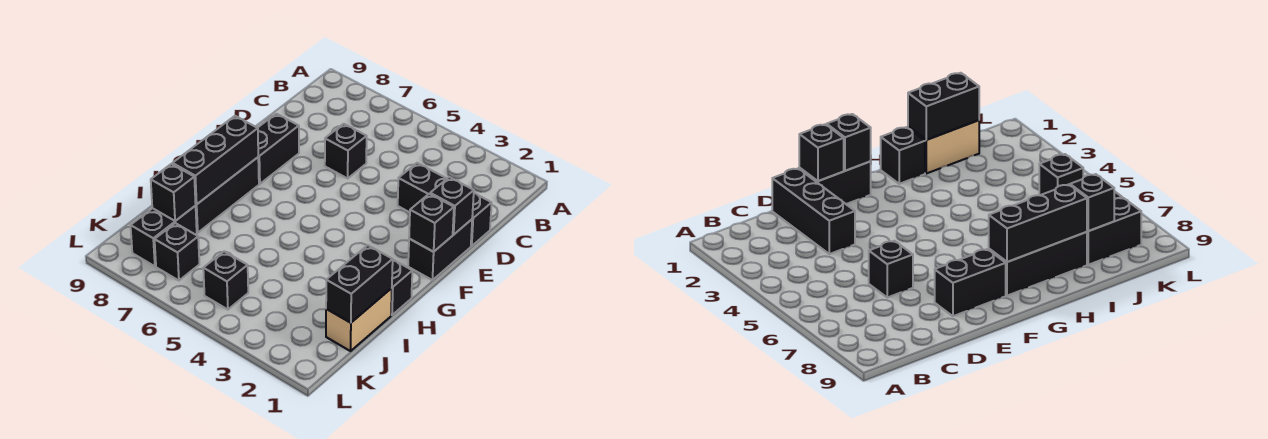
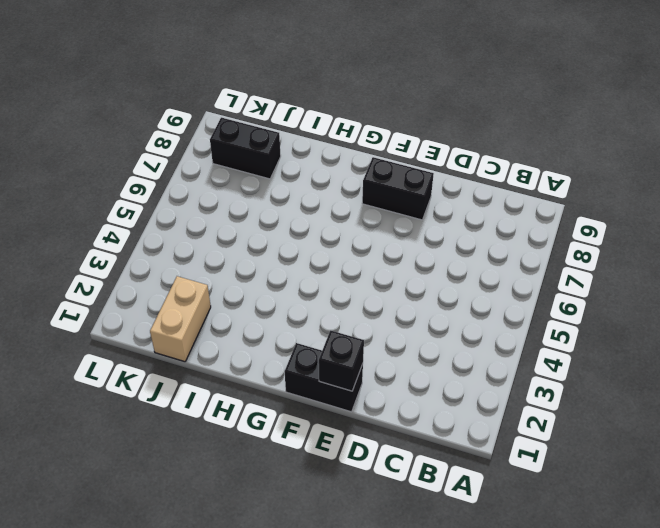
tan 1x2 brick [150,276,211,362] -> tan 1x2 brick turned to [326,288,392,351]
none -> black 1x3 brick [398,163,492,246]
none -> black 1x1 brick [325,124,367,178]
none -> black 1x3 brick [195,157,259,233]

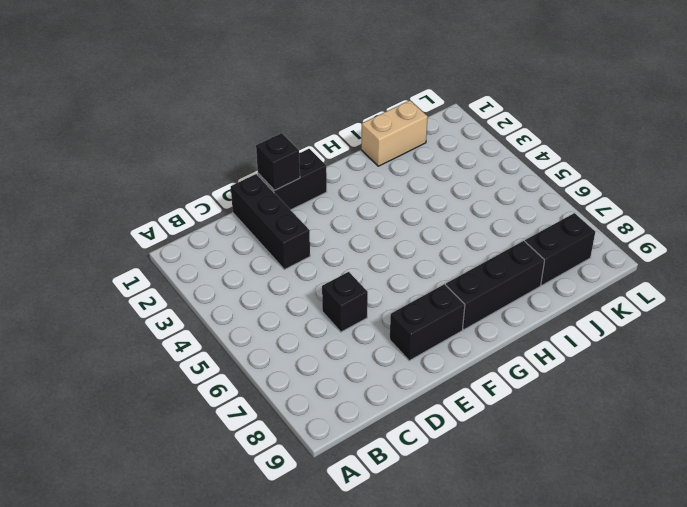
none -> black 1x1 brick [391,260,412,315]
none -> black 1x1 brick [203,251,248,310]
none -> black 1x1 brick [155,223,199,280]

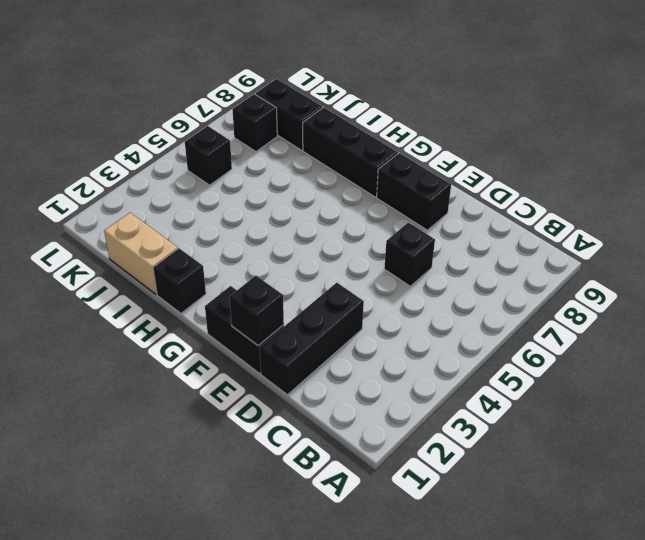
none -> black 1x1 brick [409,194,454,252]
none -> black 1x3 brick [172,116,258,204]
none -> black 1x2 brick [326,245,393,323]

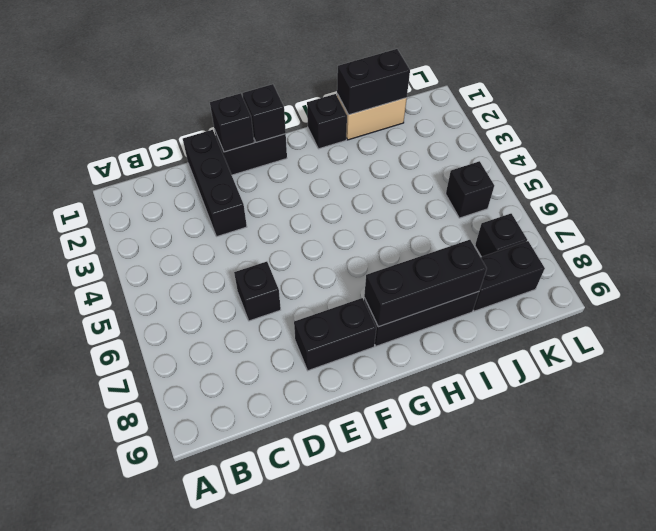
none -> black 1x1 brick [151,164,196,221]

